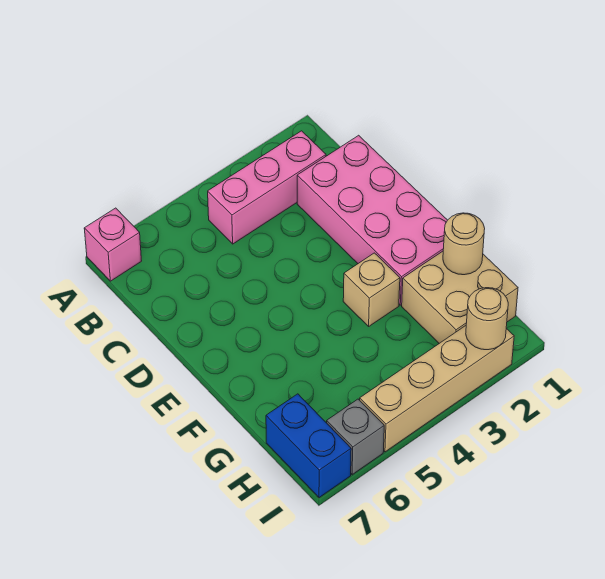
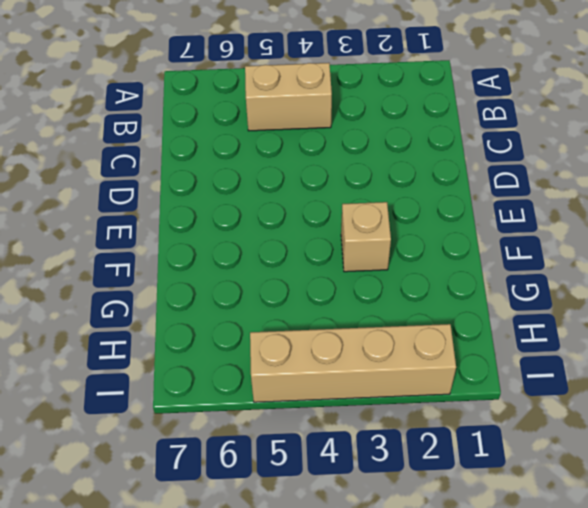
tan 1x2 brick [245,63,332,131] -> pink 1x3 brick [208,131,326,244]
none -> pink 1x1 brick [84,208,141,281]
none -> pink 2x4 brick [297,135,447,305]

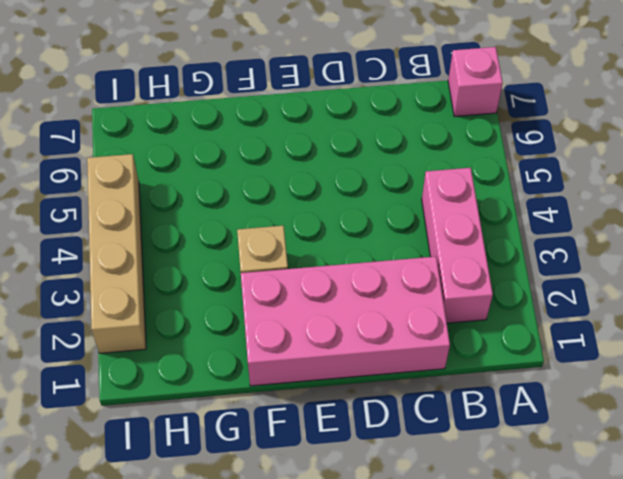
none -> tan 2x2 brick [402,251,518,343]
none -> blue 1x2 brick [266,394,351,498]

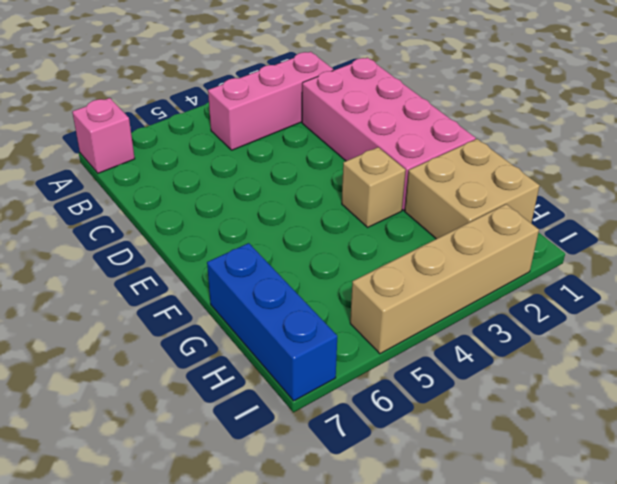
blue 1x3 brick [207,243,337,401] -> blue 1x2 brick [266,394,351,498]
none -> grey 1x1 brick [327,399,384,475]
none -> tan 1x1 round brick [443,213,485,275]

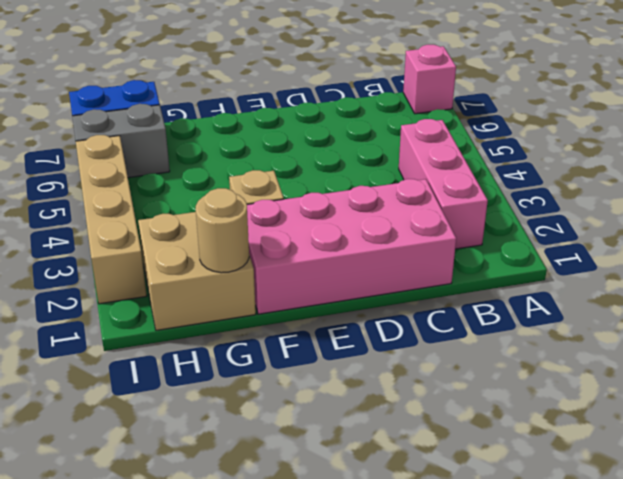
grey 1x2 brick [72,104,170,178] -> grey 1x1 brick [327,399,384,475]
none -> tan 1x1 round brick [466,288,508,350]

